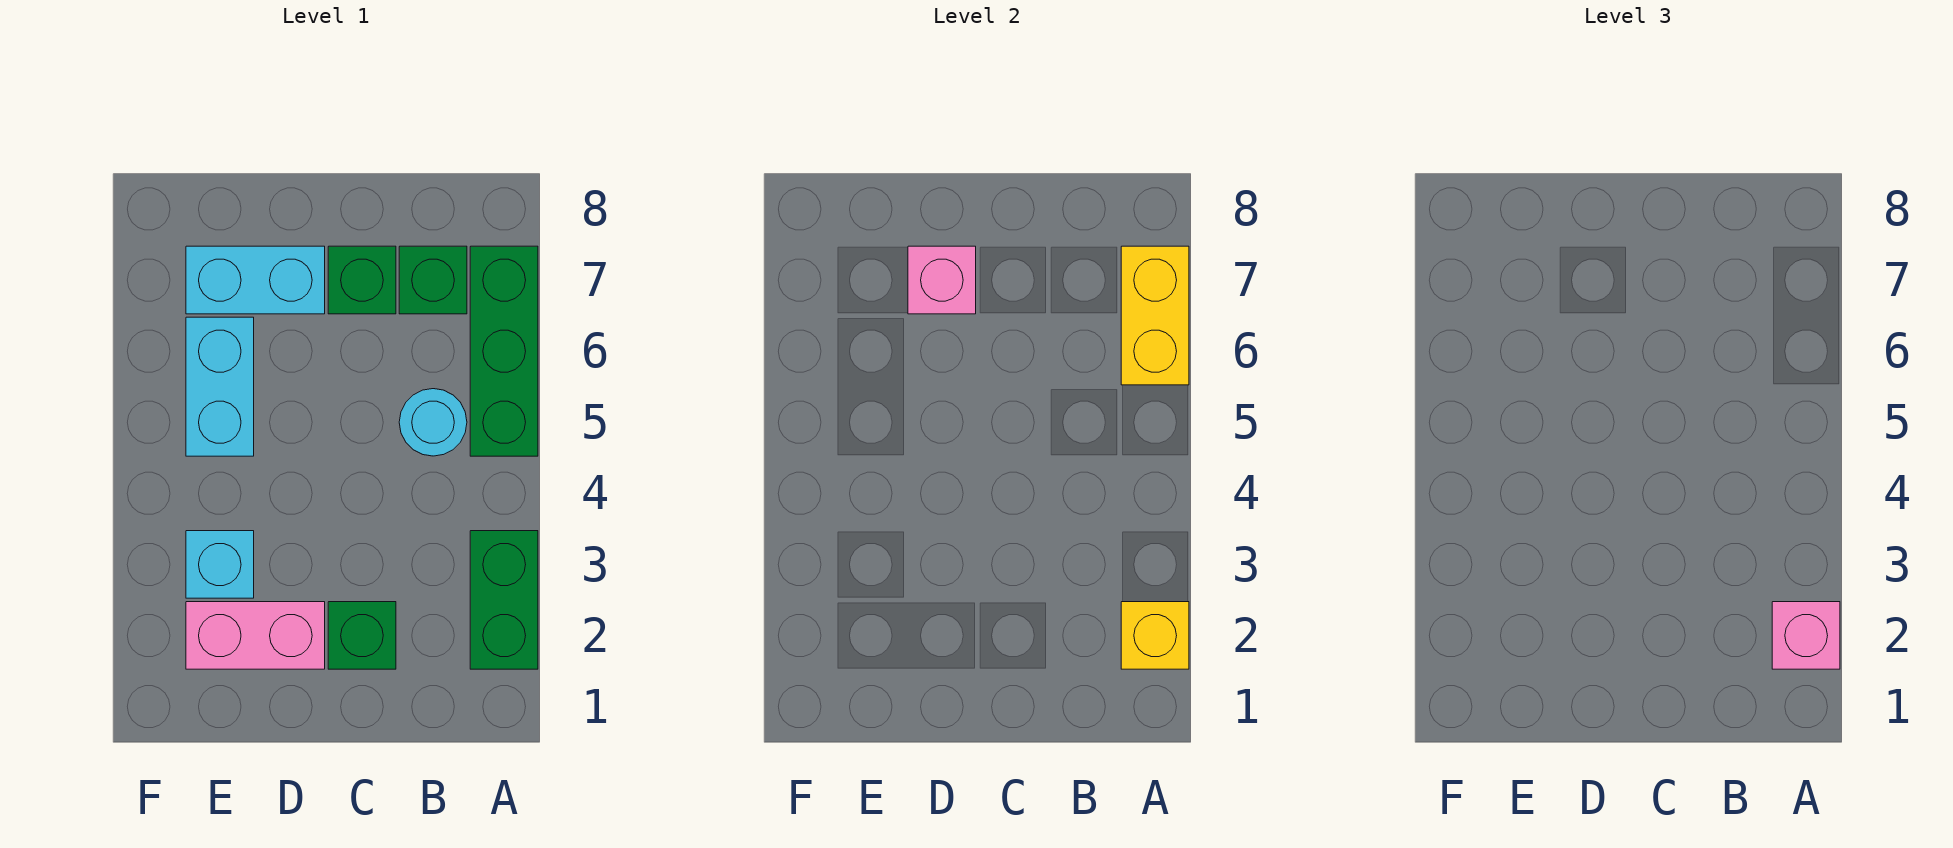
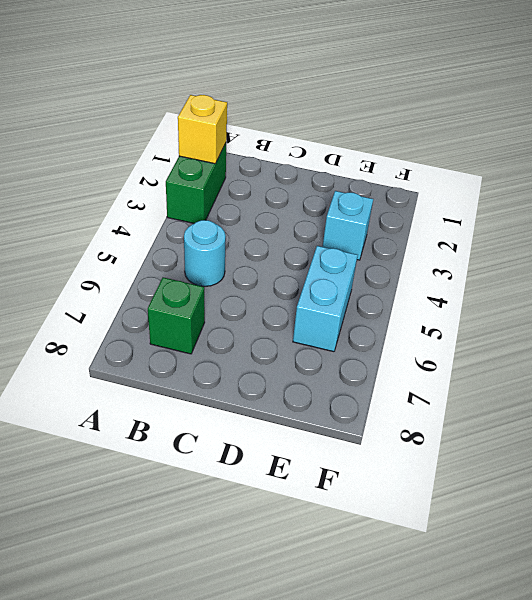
none -> green 1x3 brick [470,246,538,456]
none -> green 1x1 brick [328,602,396,669]
none -> green 1x1 brick [328,246,396,314]

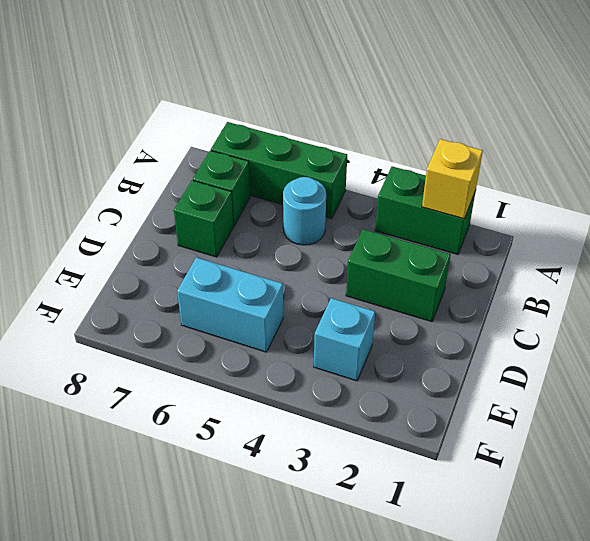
green 1x2 brick [346,229,451,322] -> green 1x1 brick [328,602,396,669]
none -> pink 1x2 brick [186,602,325,669]
none -> cyan 1x2 brick [186,246,325,314]
none -> yellow 1x2 brick [1121,246,1189,385]

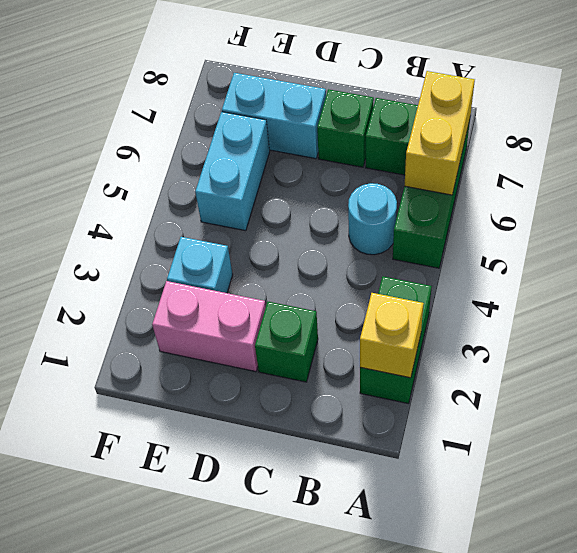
none -> pink 1x1 brick [908,246,976,314]
none -> pink 1x1 brick [1772,602,1840,669]

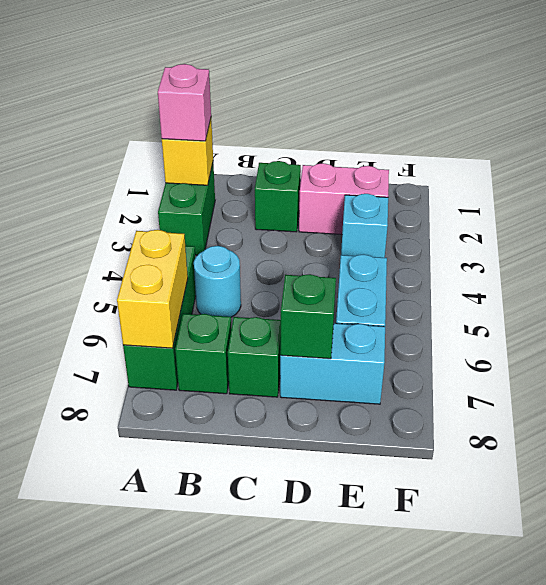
green 1x1 brick [280,274,336,359] -> pink 1x1 brick [908,246,976,314]

